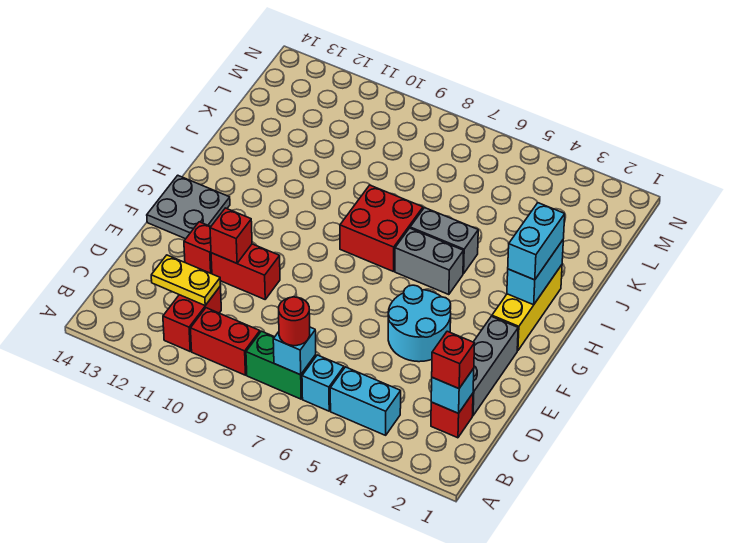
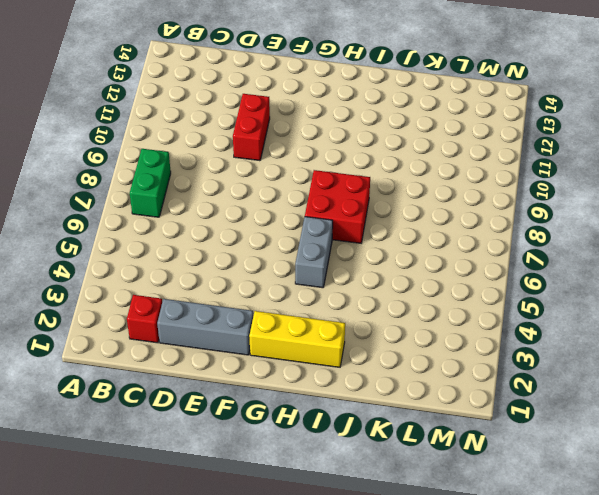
none -> cyan 1x2 brick [330,367,401,435]
none -> cyan 1x1 brick [302,355,344,411]
none -> red 1x2 brick [191,308,260,375]

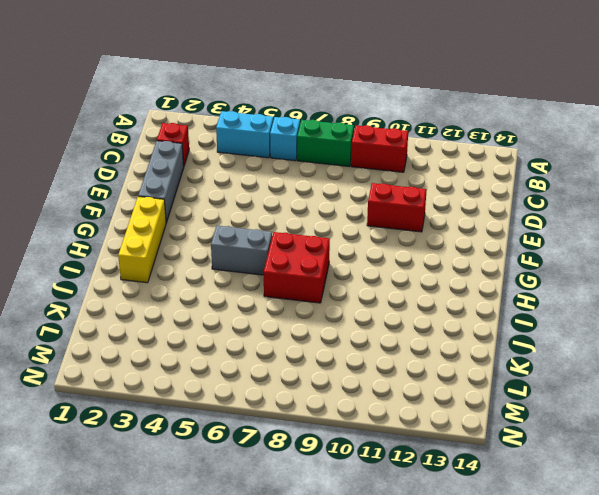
none -> red 1x2 brick [163,286,221,351]
none -> cyan 2x2 round brick [388,285,451,362]
none -> red 1x1 brick [184,222,212,274]

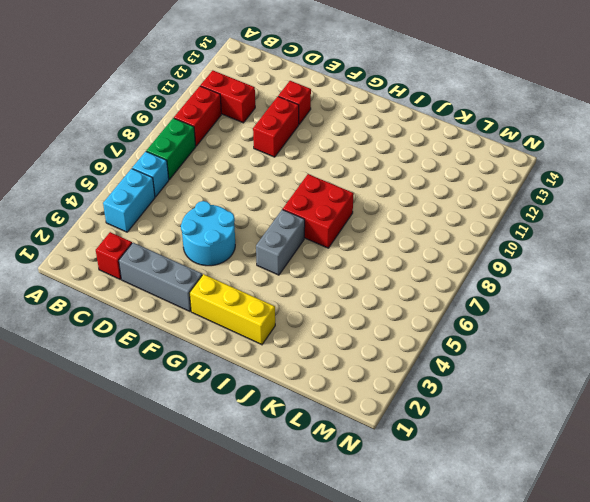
none -> grey 2x2 plate [147,175,230,239]
none -> grey 1x2 brick [410,208,478,274]
none -> cyan 1x1 brick [273,327,316,375]

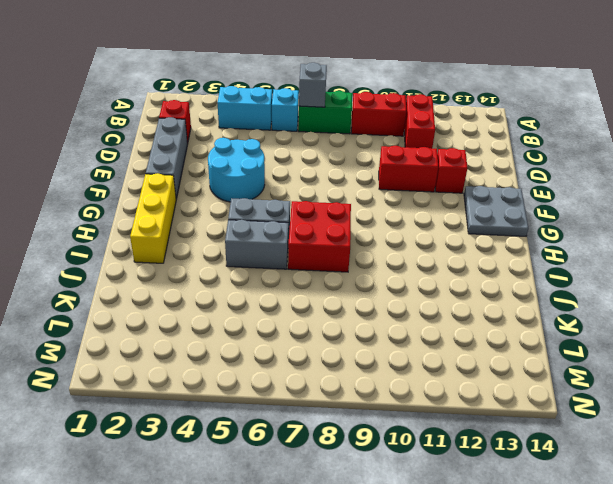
grey 1x1 brick [299,63,327,107] -> cyan 1x1 brick [273,327,316,375]
none -> cyan 1x1 brick [431,368,474,413]
none -> yellow 1x2 plate [151,255,221,305]
none -> red 1x1 brick [210,208,252,263]

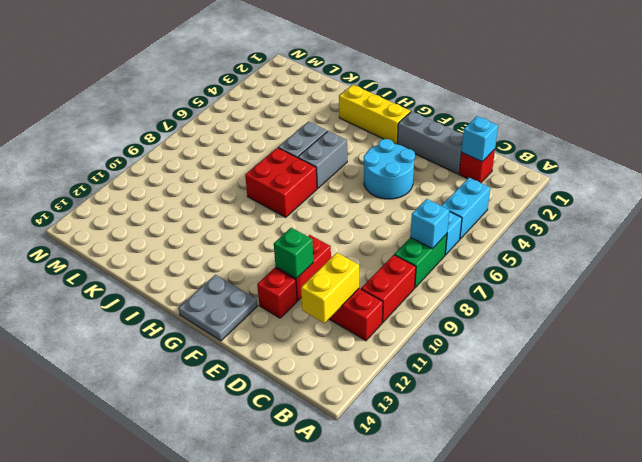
yellow 1x2 brick [301,253,359,323] -> yellow 1x2 plate [151,255,221,305]
green 1x1 brick [274,228,313,279] -> red 1x1 brick [210,208,252,263]
none -> cyan 1x2 brick [507,240,563,305]
none -> red 1x1 round brick [279,297,310,346]
none -> red 1x1 brick [432,331,475,389]

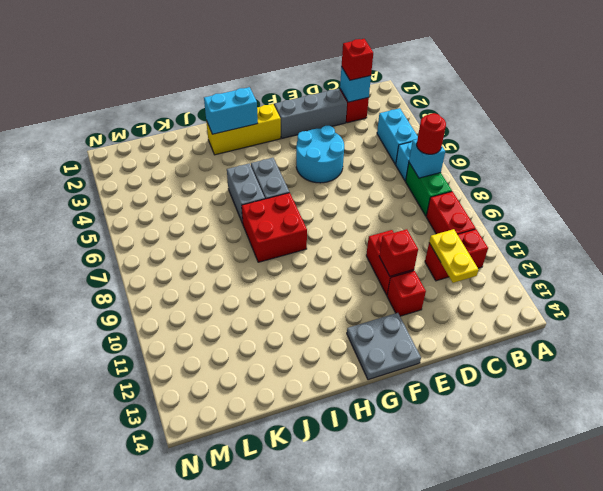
none -> cyan 1x2 brick [508,203,565,280]

